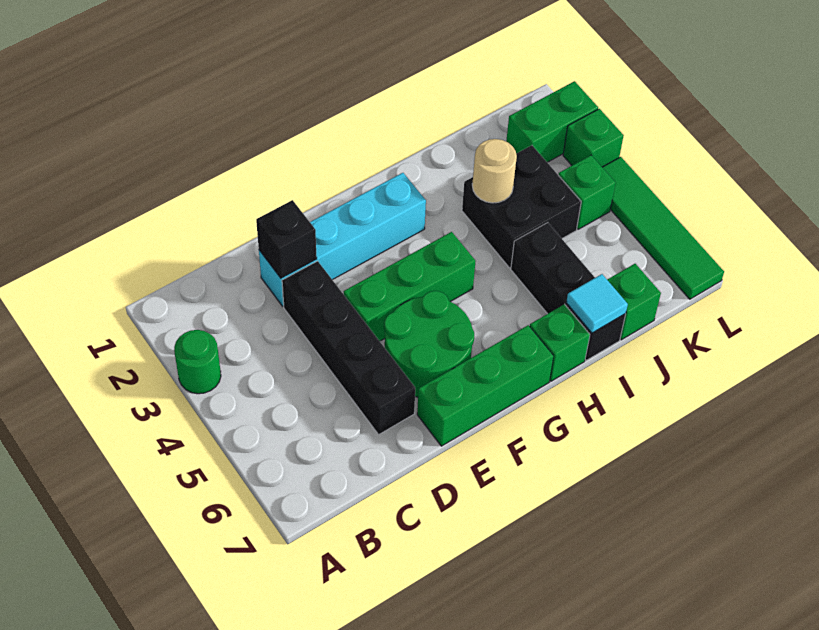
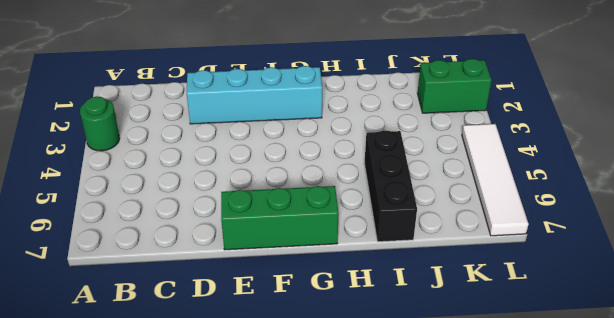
white 1x4 tile [462,124,529,236] -> green 1x4 tile [602,157,724,299]
none -> black 1x4 brick [282,261,415,434]
none -> green 1x3 brick [344,232,475,341]
none -> green 2x2 round brick [384,291,474,397]

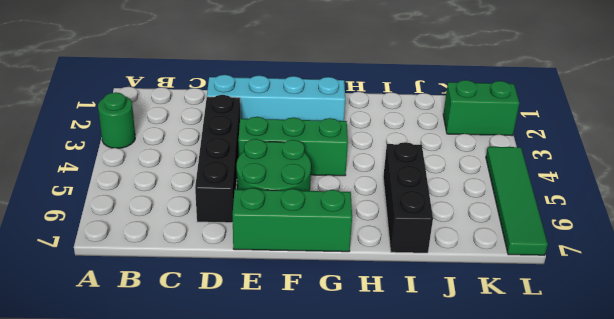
none -> green 1x1 brick [530,304,590,381]
none -> black 2x2 brick [462,145,581,268]
none -> green 1x1 brick [607,264,661,340]

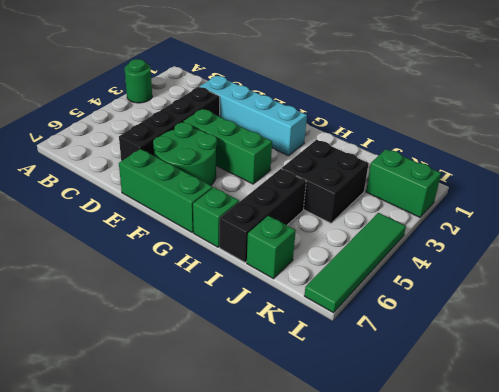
none -> green 1x1 brick [558,155,615,229]
none -> green 1x1 brick [563,109,624,167]
none -> black 1x1 brick [256,200,317,278]

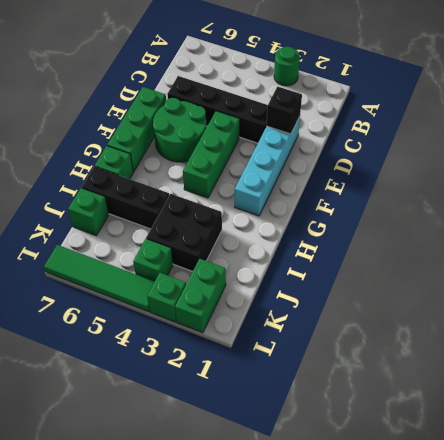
none -> tan 1x1 round brick [472,139,517,203]
none -> cyan 1x1 tile [566,274,628,333]

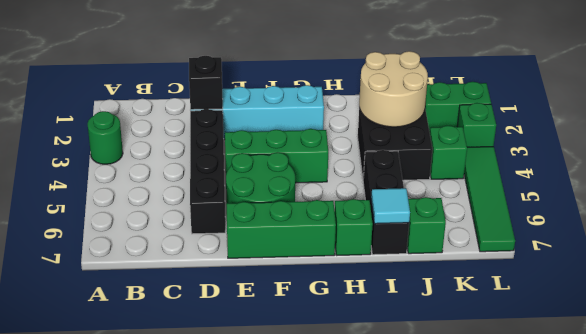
tan 2x2 round brick [359,51,428,127] -> tan 1x1 round brick [472,139,517,203]

